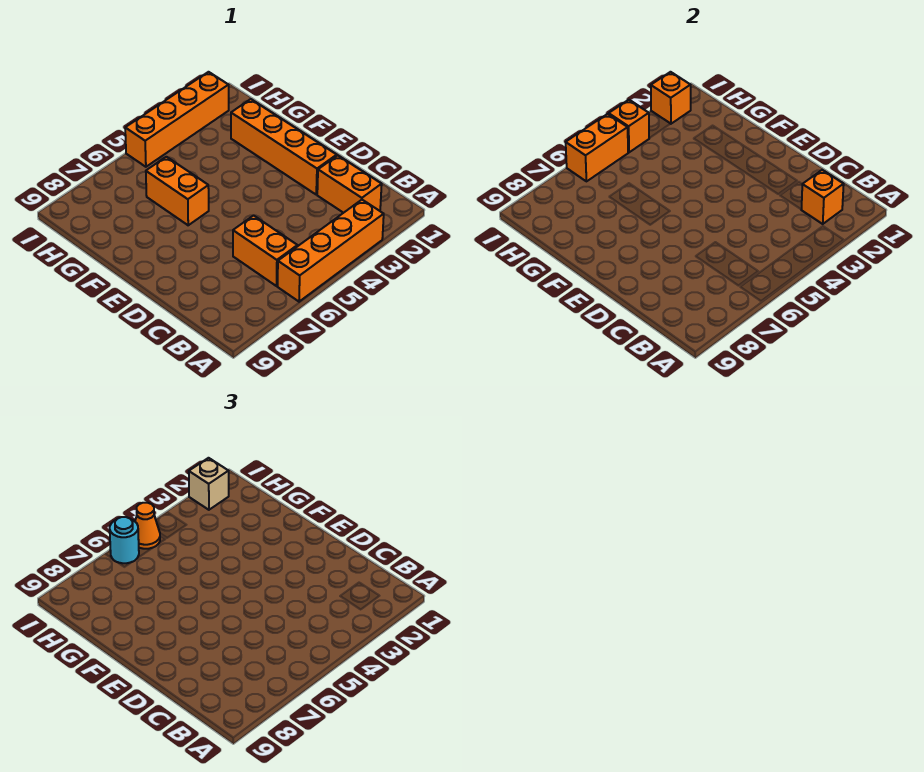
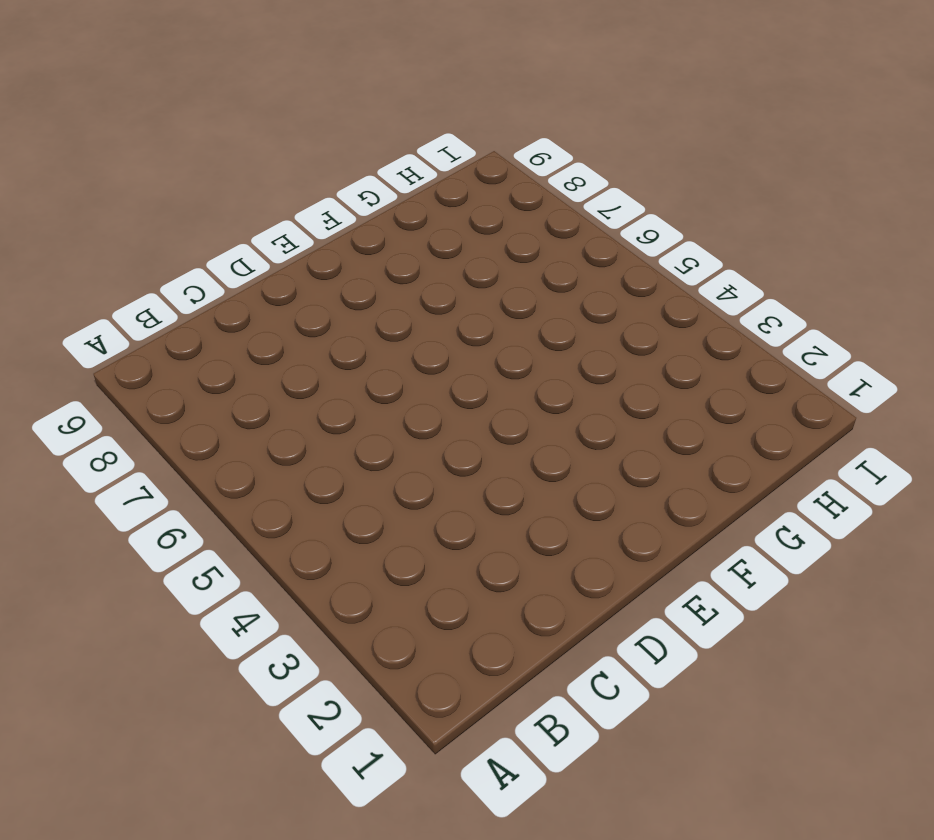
none -> orange 1x4 brick [278,200,384,302]
none -> orange 1x2 brick [317,155,382,213]
none -> orange 1x2 brick [233,215,297,286]

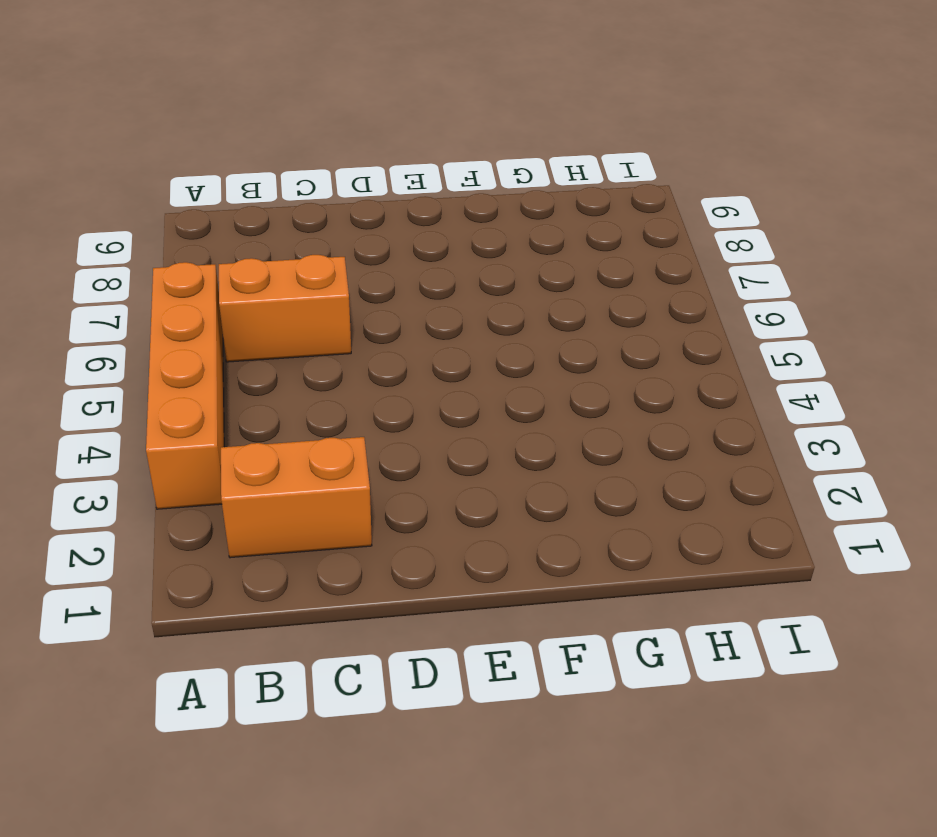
none -> orange 1x4 brick [231,99,337,194]
none -> orange 1x2 brick [146,157,209,225]
none -> orange 1x4 brick [125,72,229,167]

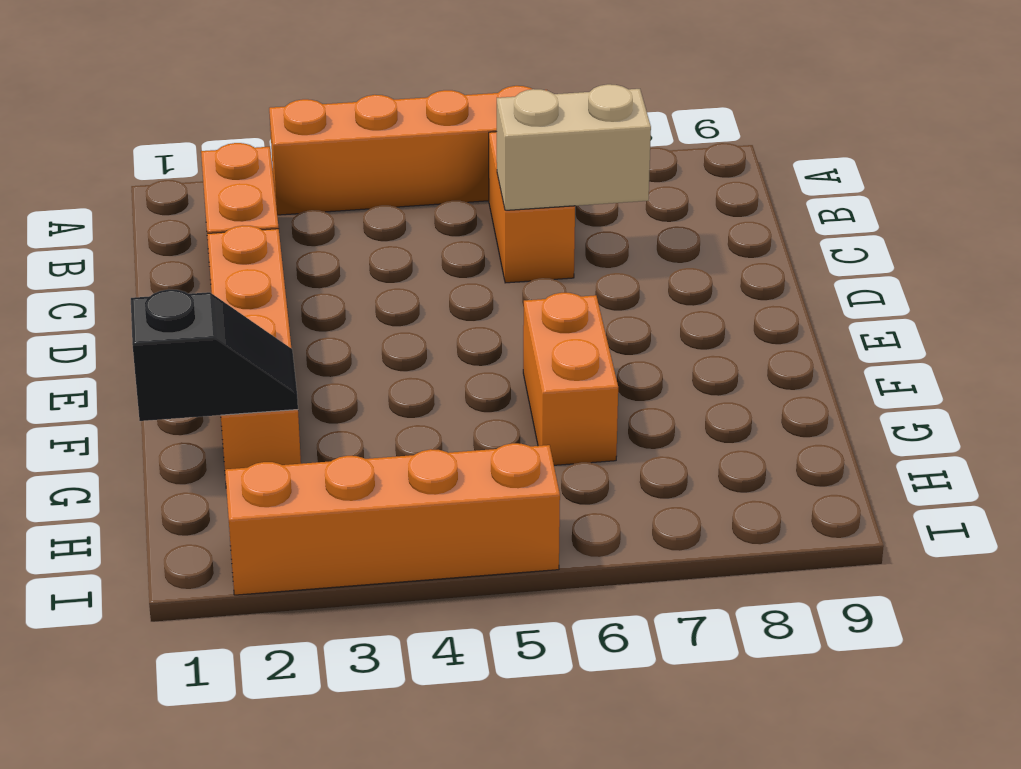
tan 1x2 brick [497,84,651,210] -> none
black 1x2 slope [131,290,298,421] -> none
none -> orange 1x1 brick [801,170,844,224]
none -> orange 1x1 brick [651,72,691,124]
none -> orange 1x1 brick [609,100,649,152]

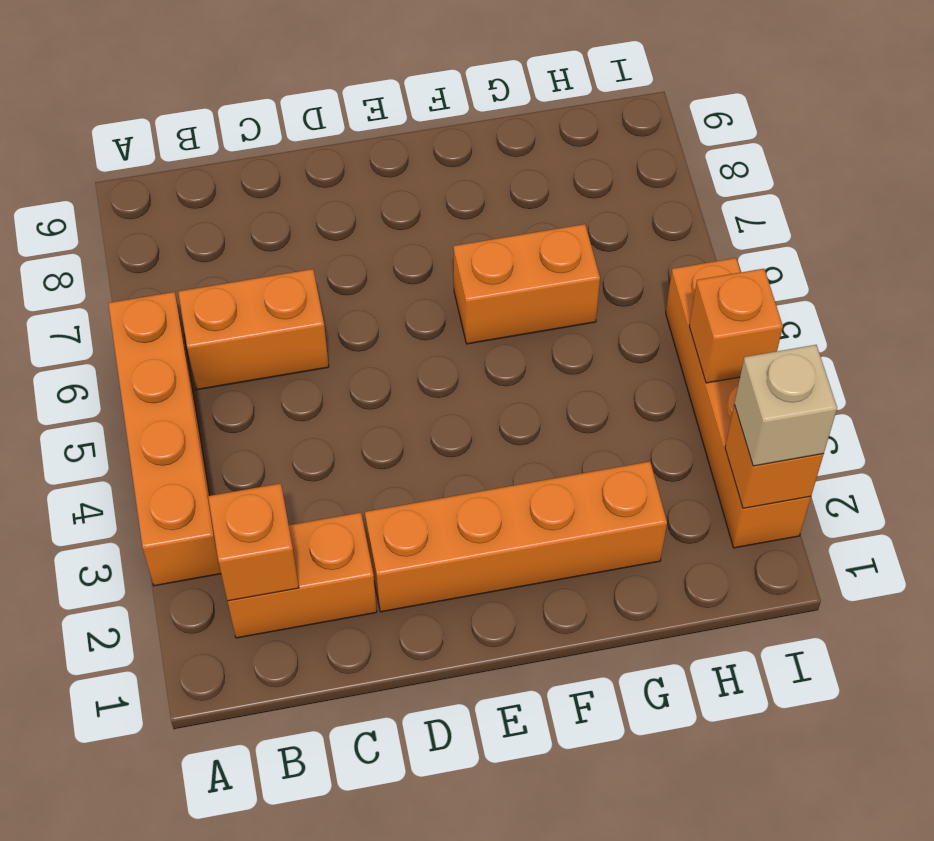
none -> orange 1x2 brick [566,114,628,181]
none -> orange 1x1 cone [135,503,160,549]
none -> cyan 1x1 round brick [110,517,139,563]

